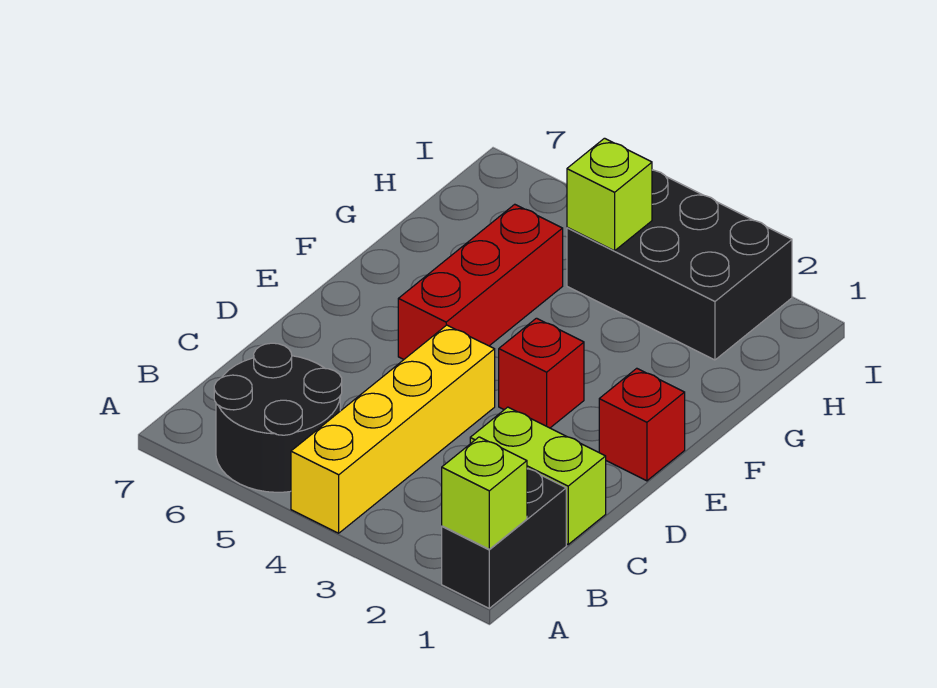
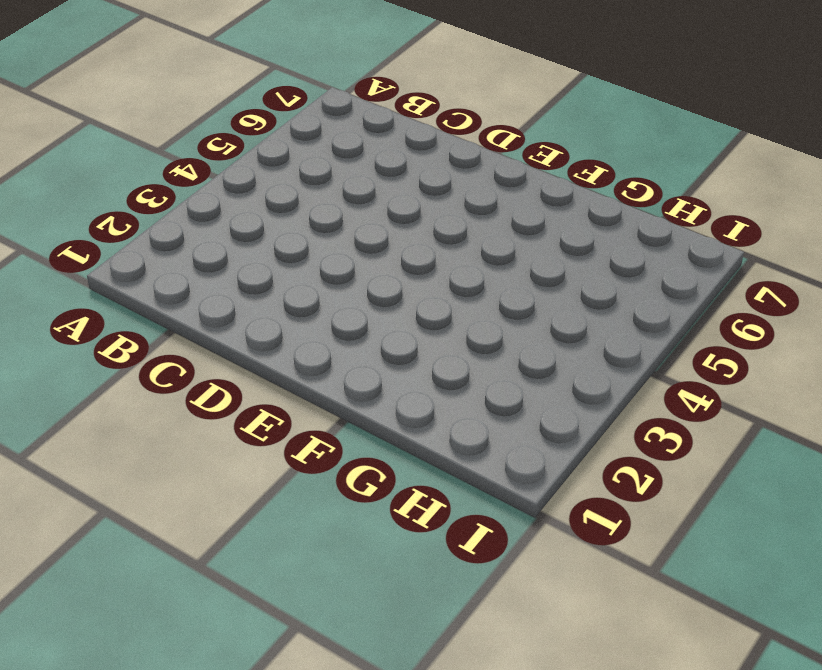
none -> black 1x2 brick [442,468,566,608]
none -> yellow 1x4 brick [291,325,495,533]

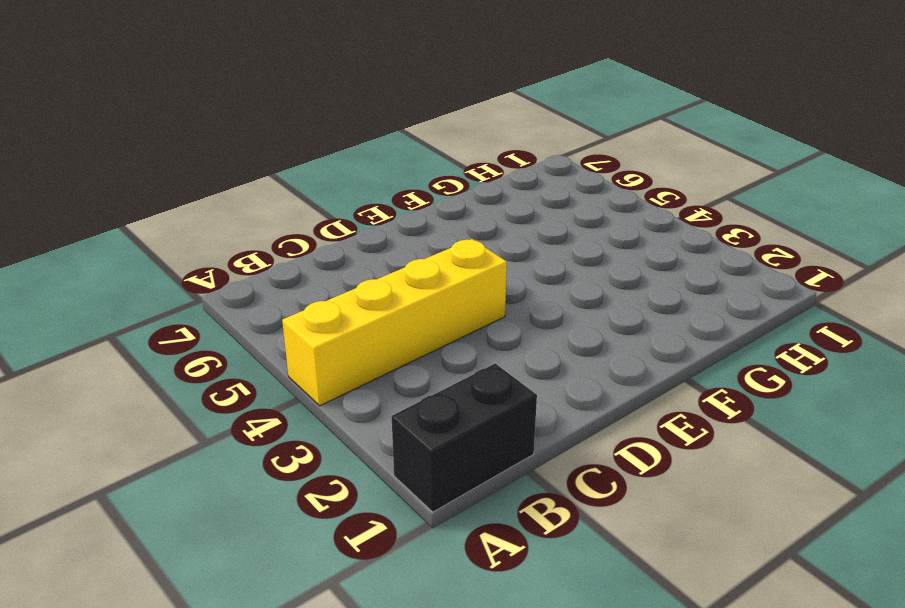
none -> black 2x2 round brick [214,343,342,492]
none -> lime 1x2 brick [470,407,606,544]

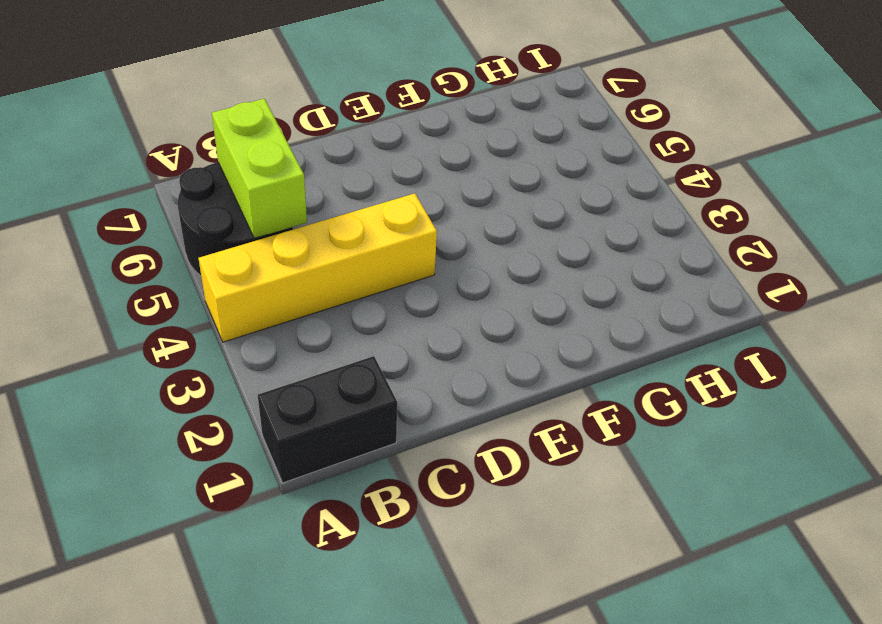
lime 1x2 brick [212,99,307,238] -> lime 1x2 brick moved to [470,407,606,544]
none -> red 1x1 brick [599,368,685,481]
none -> red 1x1 brick [499,318,584,428]

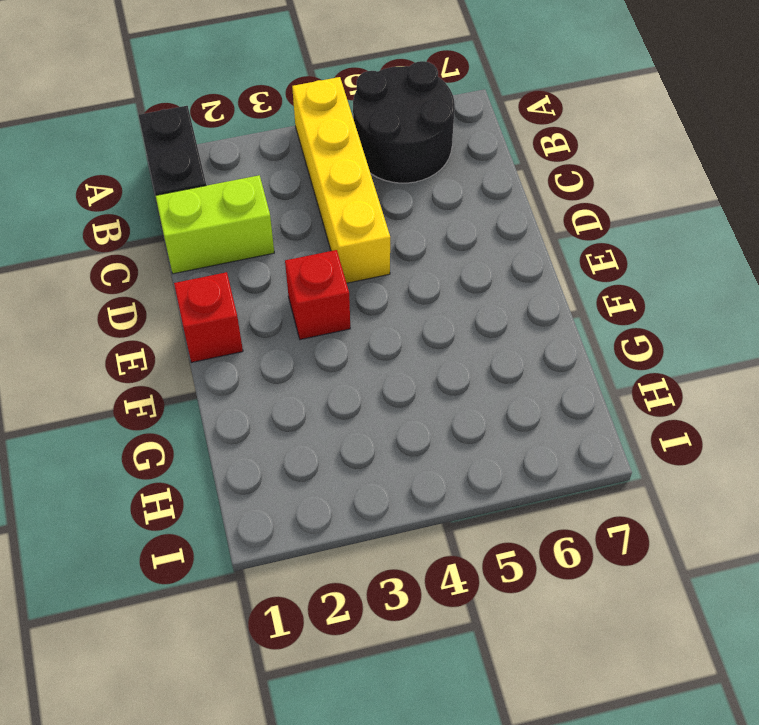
none -> red 1x3 brick [398,204,563,359]
none -> black 2x3 brick [567,170,792,360]

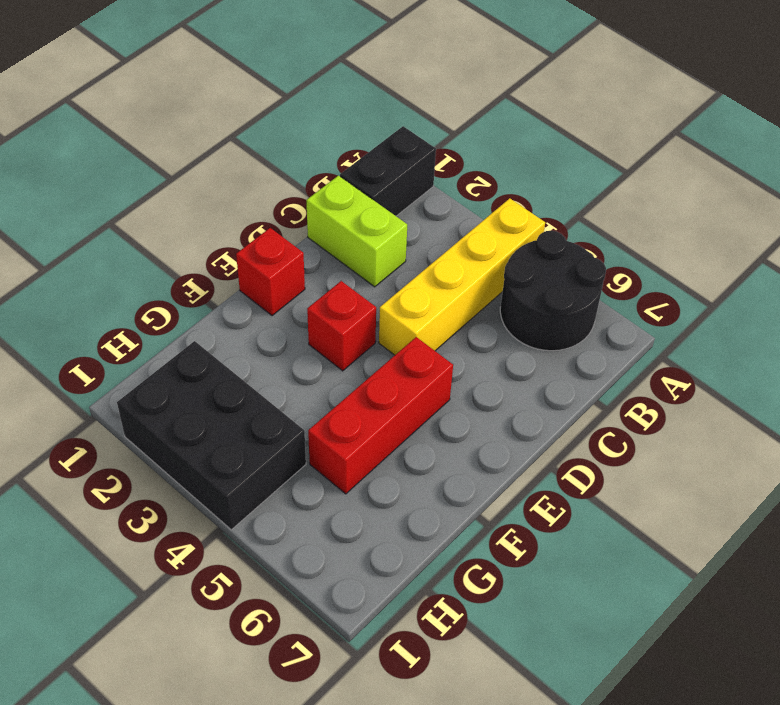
none -> lime 1x1 brick [442,437,527,549]
none -> lime 1x1 brick [567,138,652,251]

